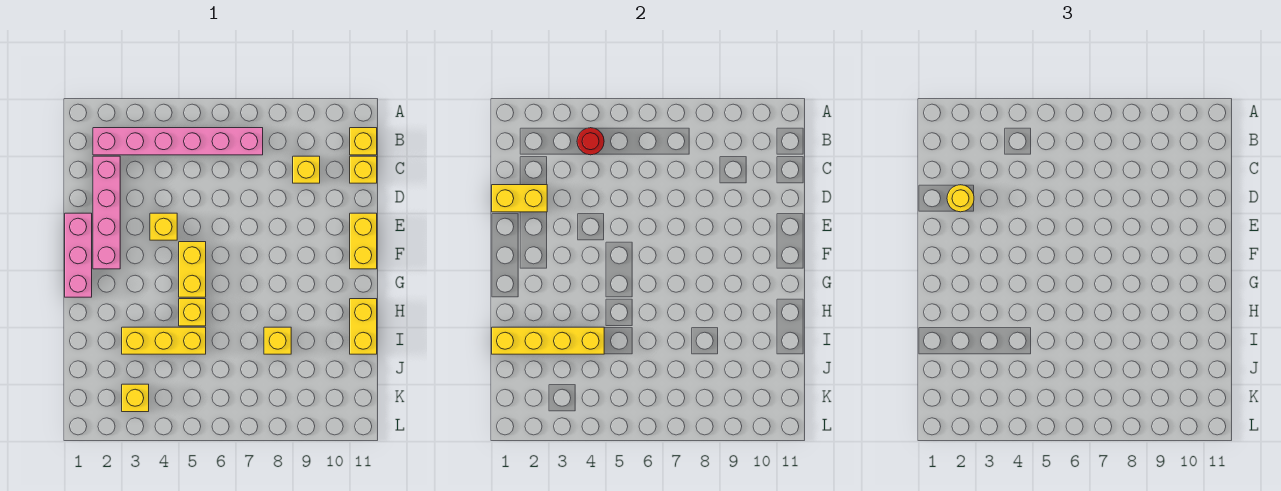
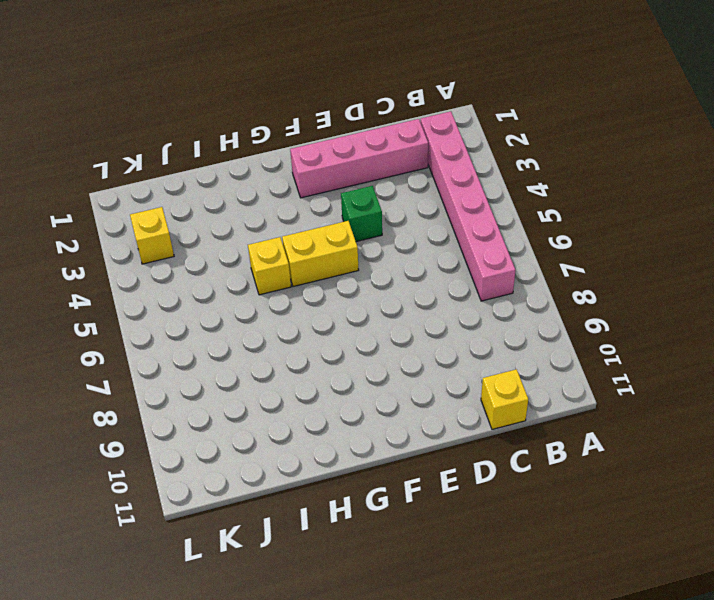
green 1x1 brick [341,186,382,242] -> yellow 1x1 brick [150,213,177,240]
none -> yellow 1x1 brick [350,128,377,155]
none -> yellow 1x1 brick [293,156,320,183]
none -> pink 1x3 brick [65,213,92,297]

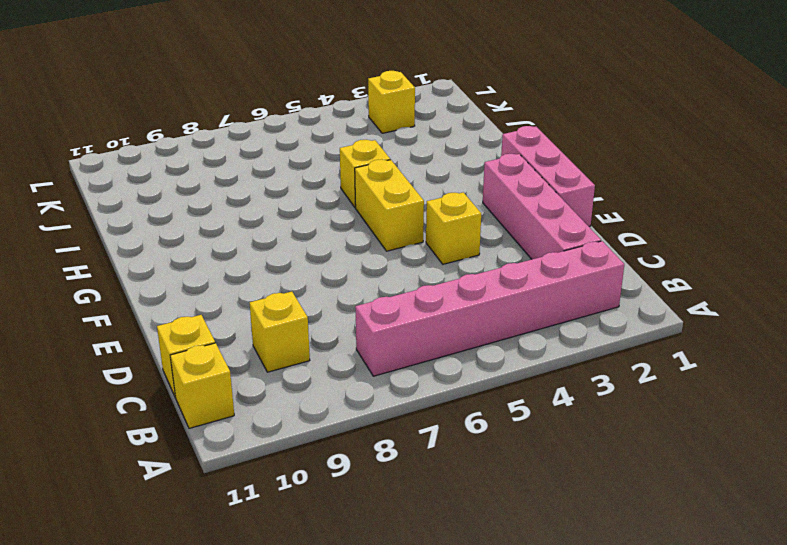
none -> yellow 1x2 brick [350,213,377,269]
none -> yellow 1x2 brick [350,299,377,354]
none -> yellow 1x3 brick [122,327,206,354]

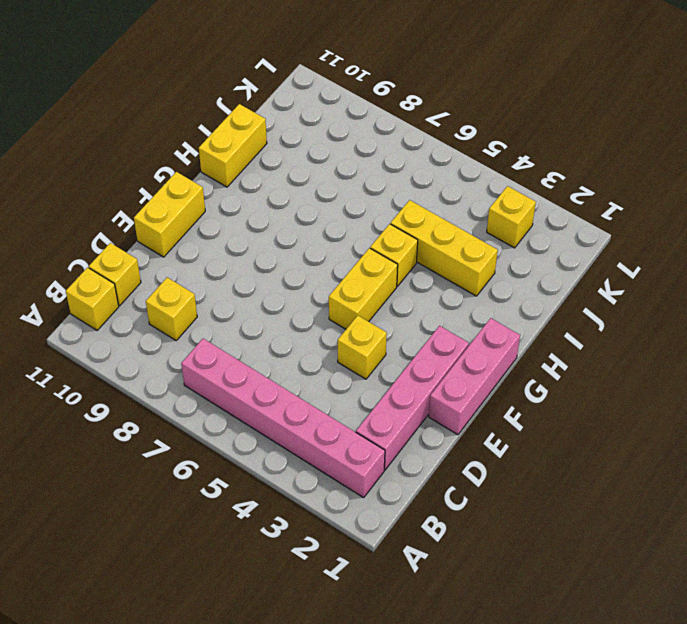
none -> yellow 1x1 brick [264,327,291,354]
none -> red 1x1 round brick [577,128,604,155]
none -> yellow 1x2 brick [492,185,547,212]

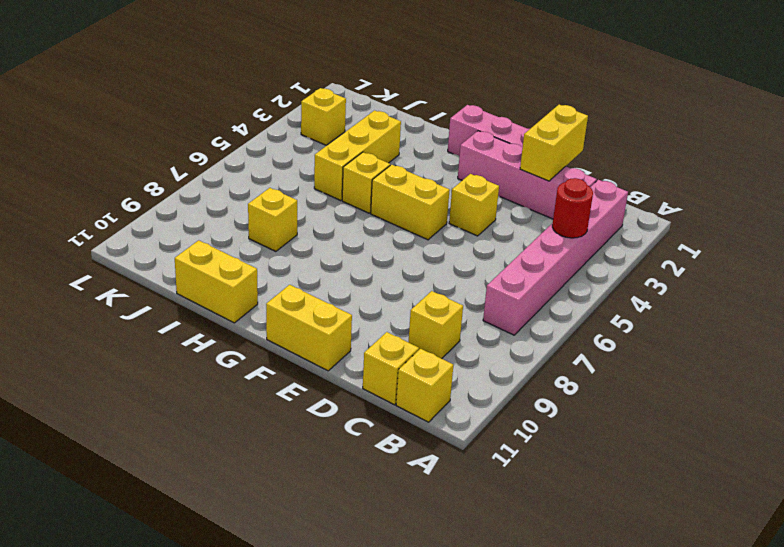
none -> yellow 1x4 brick [492,327,604,354]
none -> yellow 1x1 round brick [947,185,974,212]

